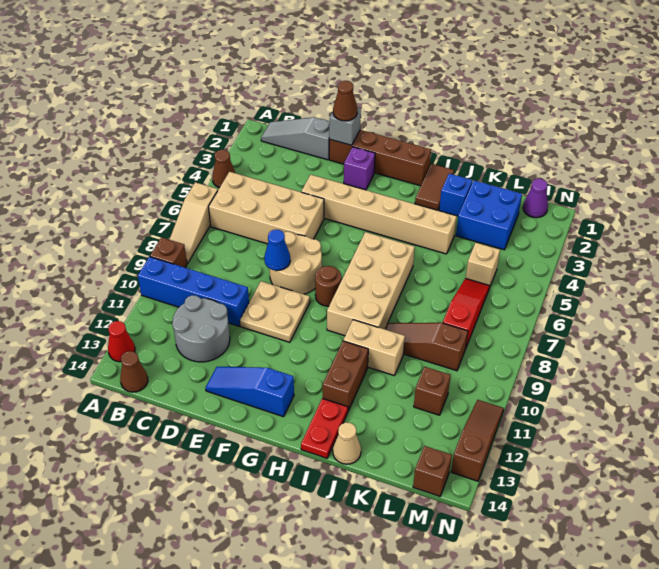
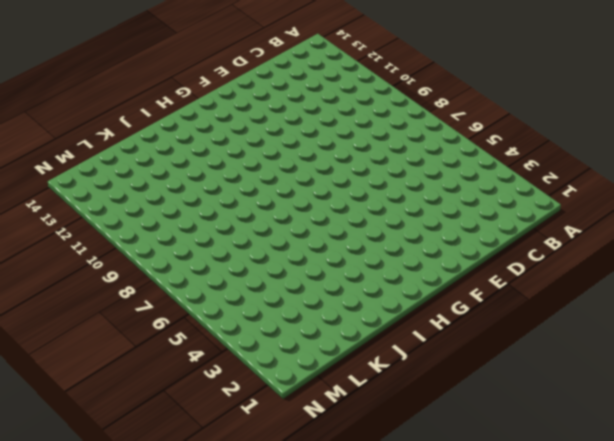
none -> brown 1x1 cone [212,150,235,188]
none -> tan 1x3 slope [169,182,218,264]
none -> brown 1x1 brick [150,237,187,267]
none -> blue 1x4 brick [138,257,249,326]

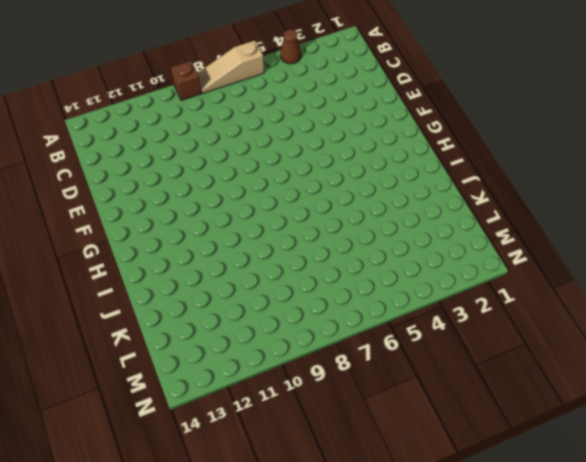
none -> blue 1x4 brick [138,257,249,326]
none -> red 1x1 cone [108,321,135,362]
none -> grey 1x3 slope [261,117,330,160]
none -> tan 2x4 brick [209,172,324,244]

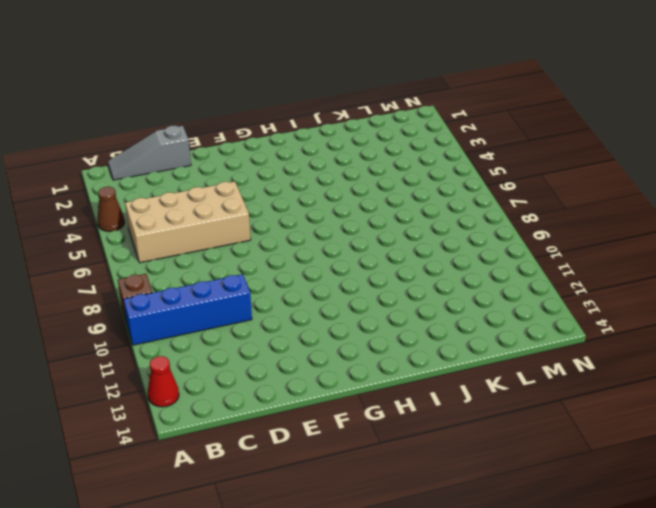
none -> tan 1x3 slope [169,182,218,264]
none -> brown 1x1 cone [120,351,148,392]
none -> grey 2x2 round brick [172,295,230,362]
none -> brown 1x4 brick [329,130,431,186]

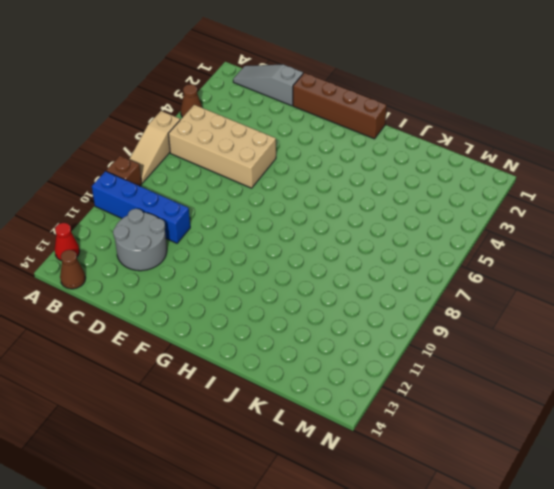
none -> tan 1x6 brick [301,175,457,254]
none -> tan 2x2 round brick [270,232,322,294]
none -> tan 2x2 plate [240,281,310,342]
none -> blue 1x3 slope [206,367,294,417]

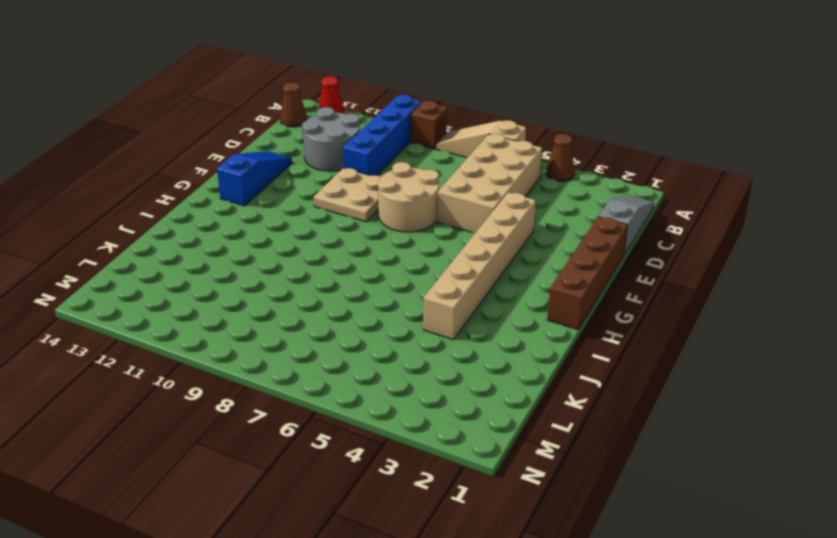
none -> purple 1x1 brick [344,147,375,190]
none -> brown 1x1 round brick [315,266,341,306]
none -> tan 2x4 brick [327,232,415,336]
none -> brown 1x2 tile [415,164,454,210]

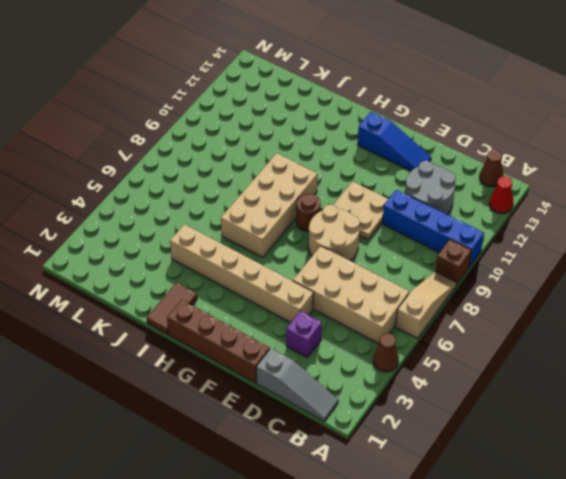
purple 1x1 brick [286,311,322,358] -> purple 1x1 brick moved to [344,147,375,190]
none -> tan 1x2 brick [343,320,405,376]
none -> brown 1x2 brick [323,341,368,411]
none -> red 1x2 plate [301,398,348,458]
none -> blue 1x1 brick [439,174,472,216]

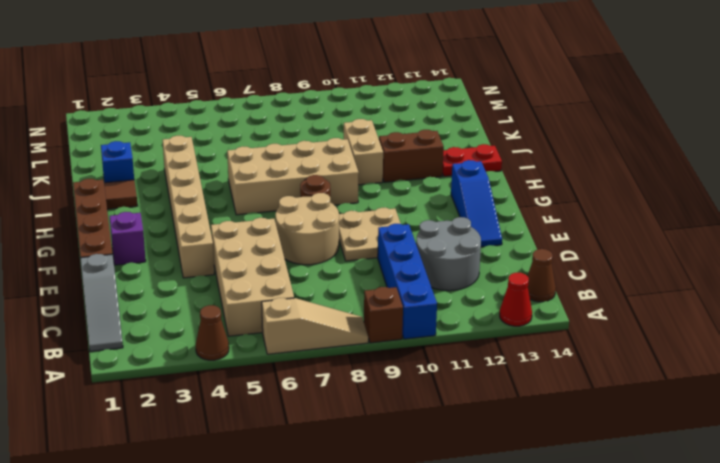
none -> brown 1x3 slope [385,323,468,371]
none -> tan 1x1 cone [333,422,361,464]
none -> blue 2x2 brick [456,180,522,250]
none -> tan 1x1 brick [466,243,500,286]

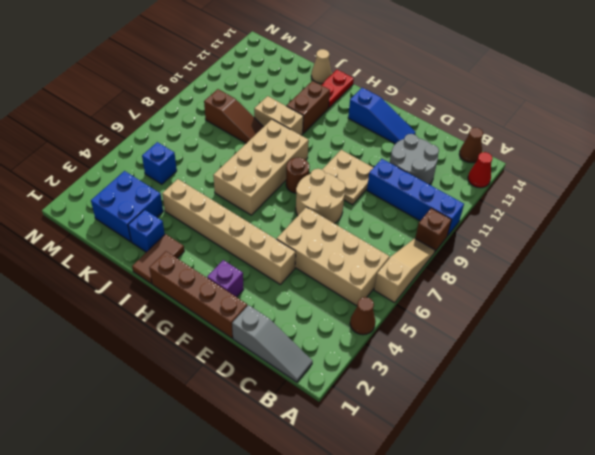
blue 1x1 brick [142,142,177,184] -> tan 1x1 brick [466,243,500,286]
none -> red 1x3 slope [443,278,490,347]
none -> brown 1x1 brick [414,367,451,415]
none -> purple 1x1 cone [523,179,548,218]
none -> brown 1x1 brick [413,446,452,496]

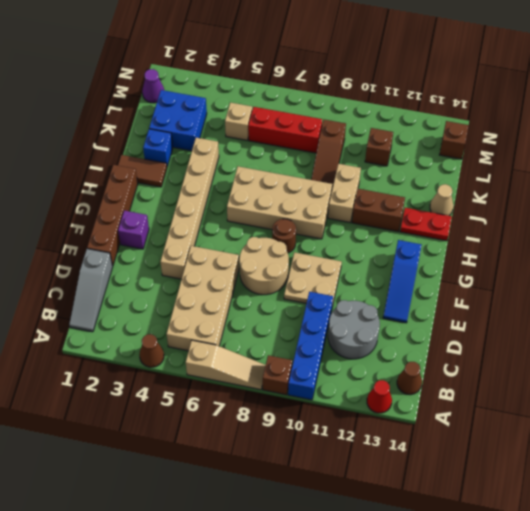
red 1x3 brick [248,107,322,153] -> red 1x3 slope [443,278,490,347]
none -> brown 1x3 slope [451,400,504,481]
none -> grey 1x1 brick [329,107,361,145]
none -> blue 1x1 cone [264,229,290,271]
none -> brown 1x1 cone [333,81,357,121]

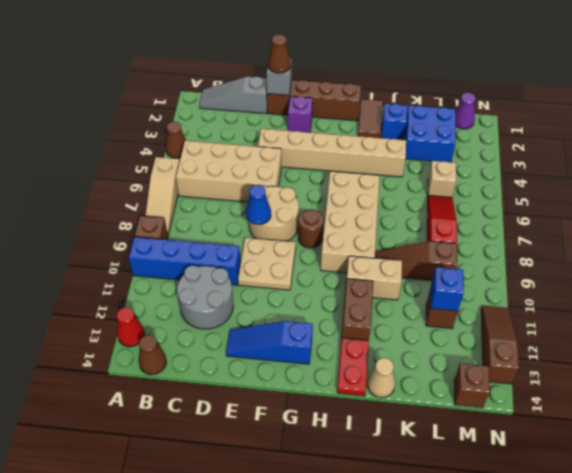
blue 1x1 brick [431,267,464,311] -> none

